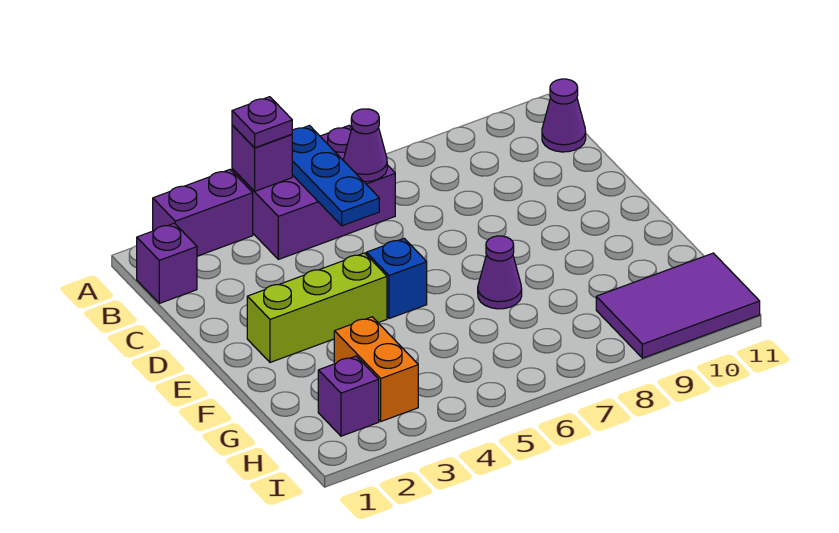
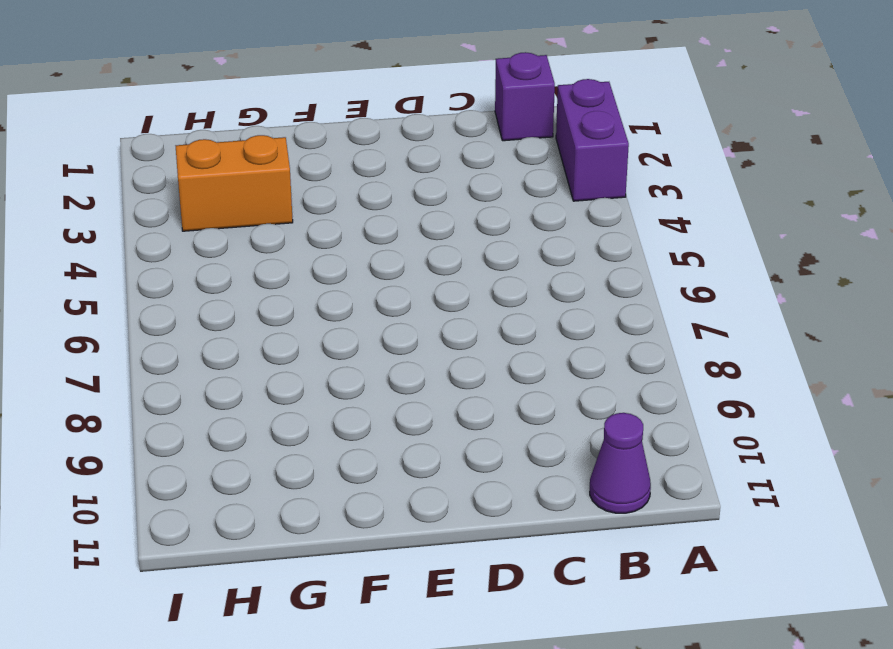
none -> purple 2x3 brick [232,126,395,259]
none -> lime 1x3 brick [247,253,387,362]
none -> blue 1x1 brick [366,238,427,319]

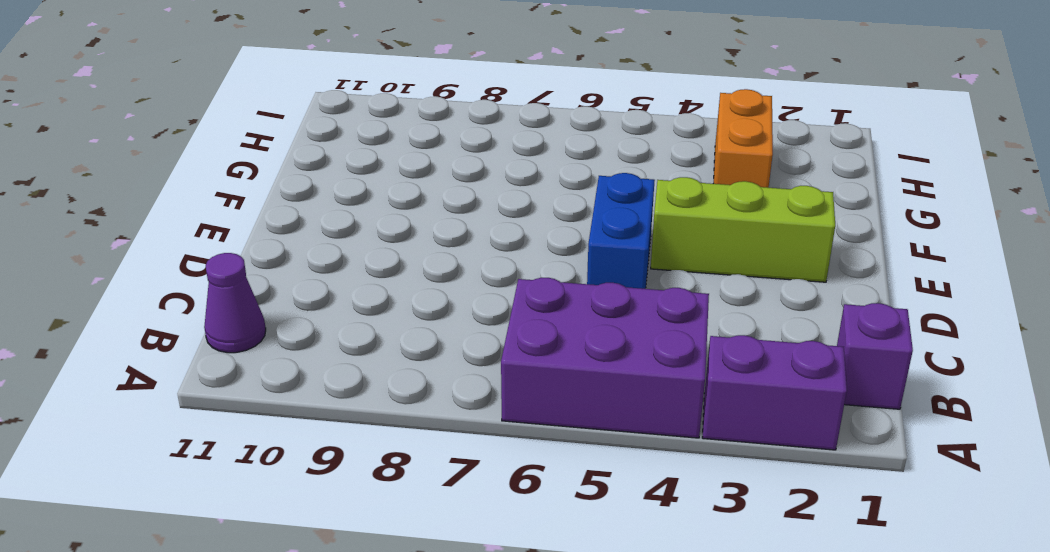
blue 1x2 brick [587,173,655,289] -> blue 1x1 brick [366,238,427,319]
none -> purple 1x1 cone [478,236,522,309]
none -> purple 1x1 brick [318,356,379,436]
none -> purple 2x3 tile [596,253,760,358]

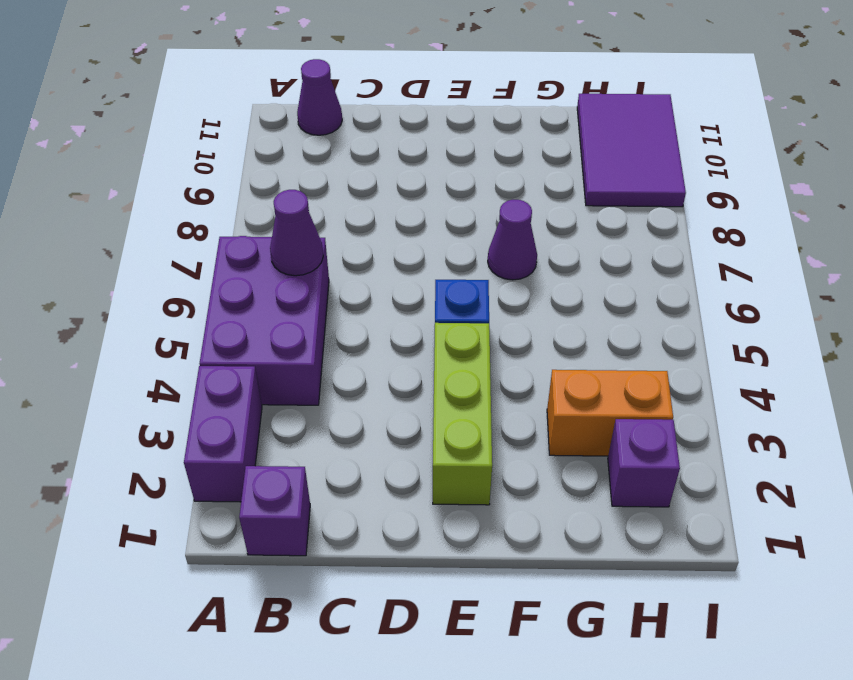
none -> purple 1x1 brick [232,125,292,191]
none -> blue 1x3 plate [292,126,379,226]
none -> purple 1x1 plate [232,97,292,148]

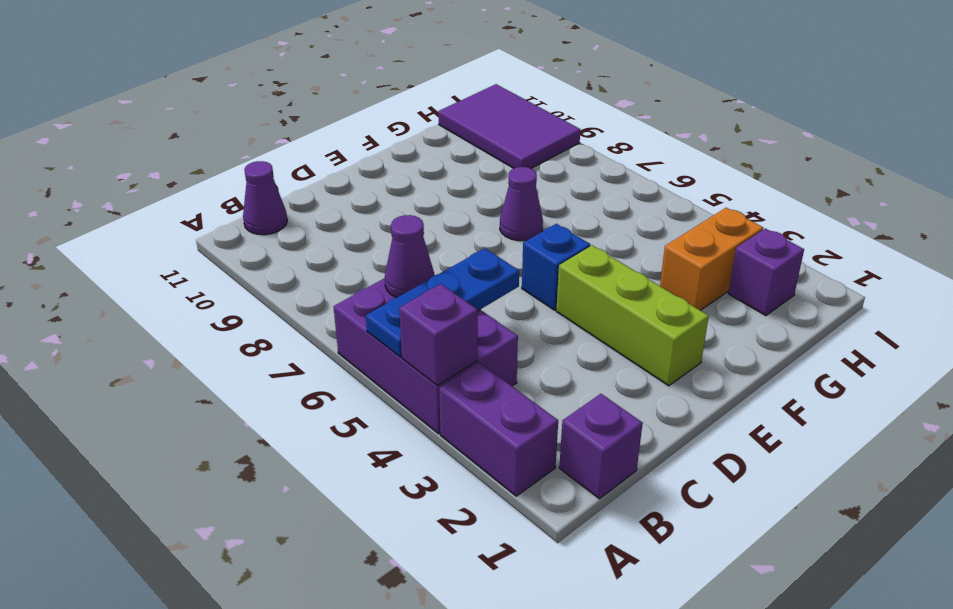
none -> purple 1x1 plate [232,97,292,148]

